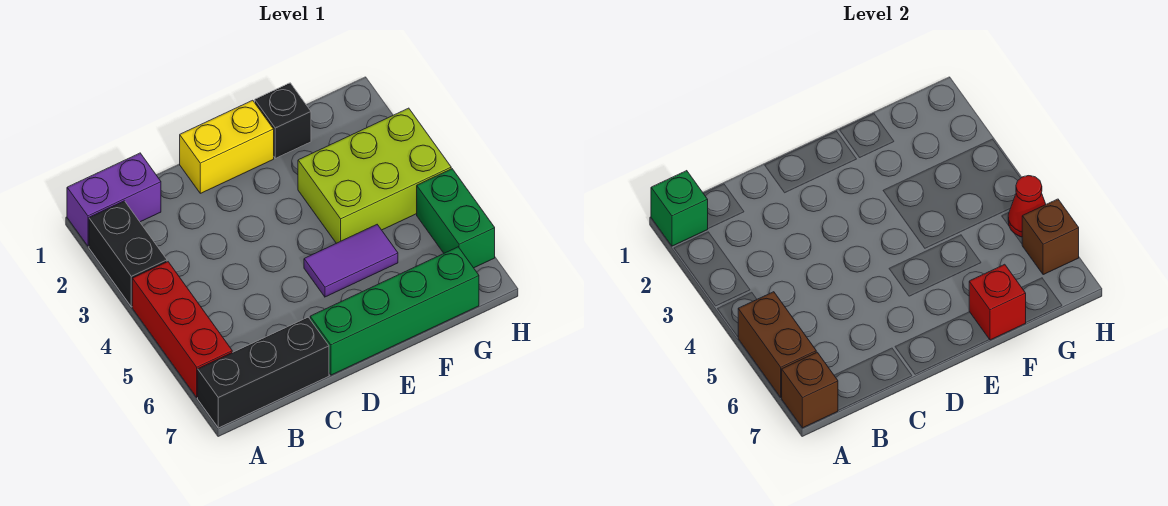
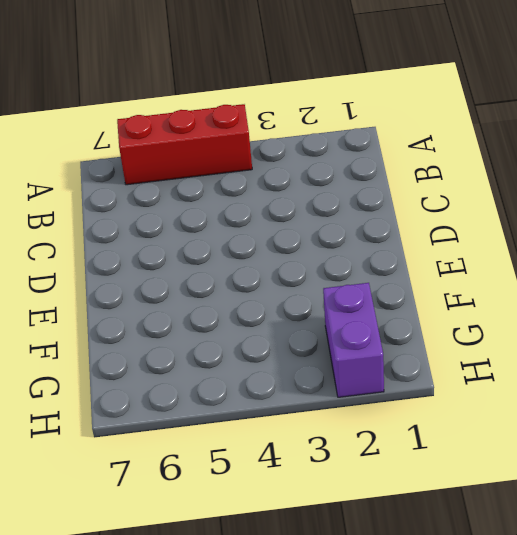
purple 1x2 brick [323,283,384,397] -> purple 1x2 brick moved to [67,153,161,246]
none -> black 1x2 brick [89,201,167,307]
none -> black 1x3 brick [198,317,329,428]
none -> yellow 1x2 brick [180,100,274,193]

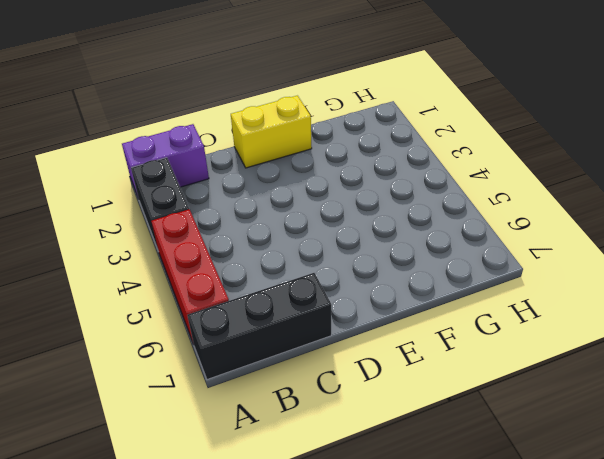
none -> green 1x4 brick [310,247,479,375]
none -> purple 1x2 tile [304,225,398,297]
none -> black 1x1 brick [255,83,311,158]

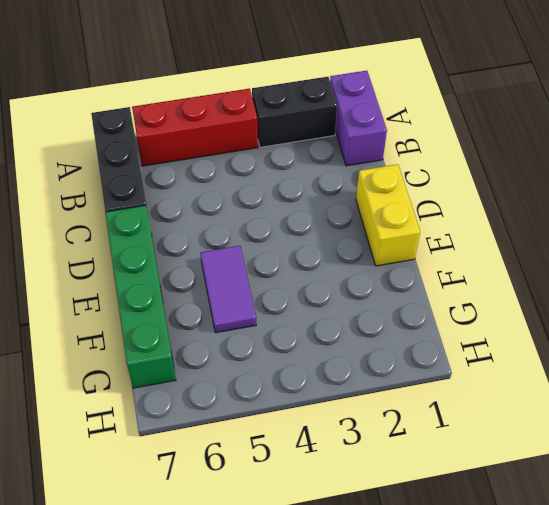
none -> black 1x1 brick [255,83,311,158]
none -> lime 2x3 brick [298,108,451,243]
none -> green 1x2 brick [417,169,495,268]

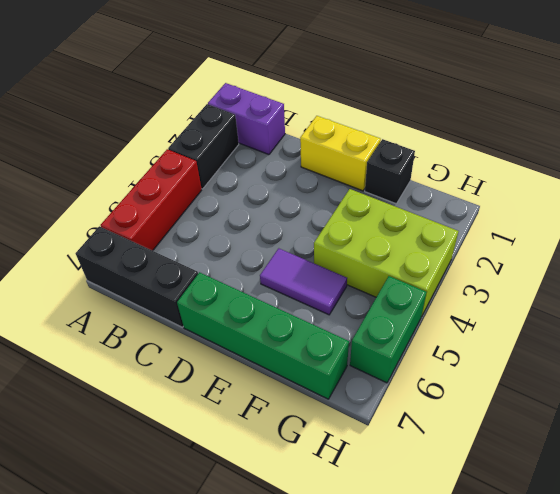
none -> green 1x1 brick [651,171,708,246]
none -> brown 1x2 brick [738,292,816,397]
none -> brown 1x1 brick [782,352,838,428]

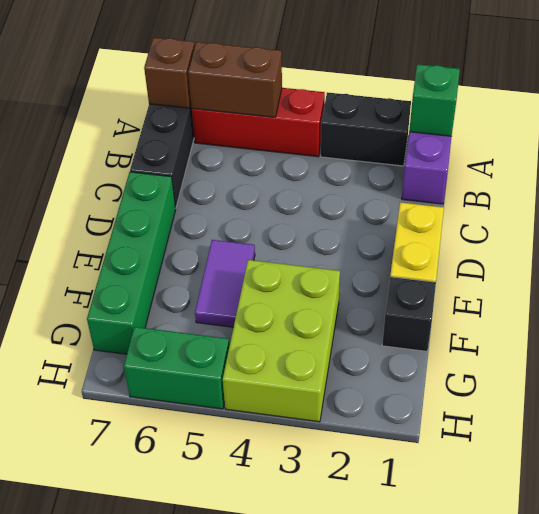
none -> red 1x1 brick [969,264,1026,340]
none -> red 1x1 cone [1008,176,1046,237]
none -> brown 1x1 brick [1022,199,1079,275]

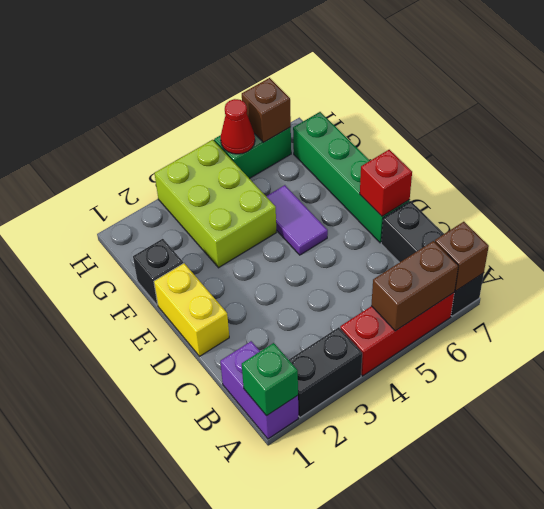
red 1x1 brick [360,150,412,216] -> red 1x1 brick moved to [969,264,1026,340]

